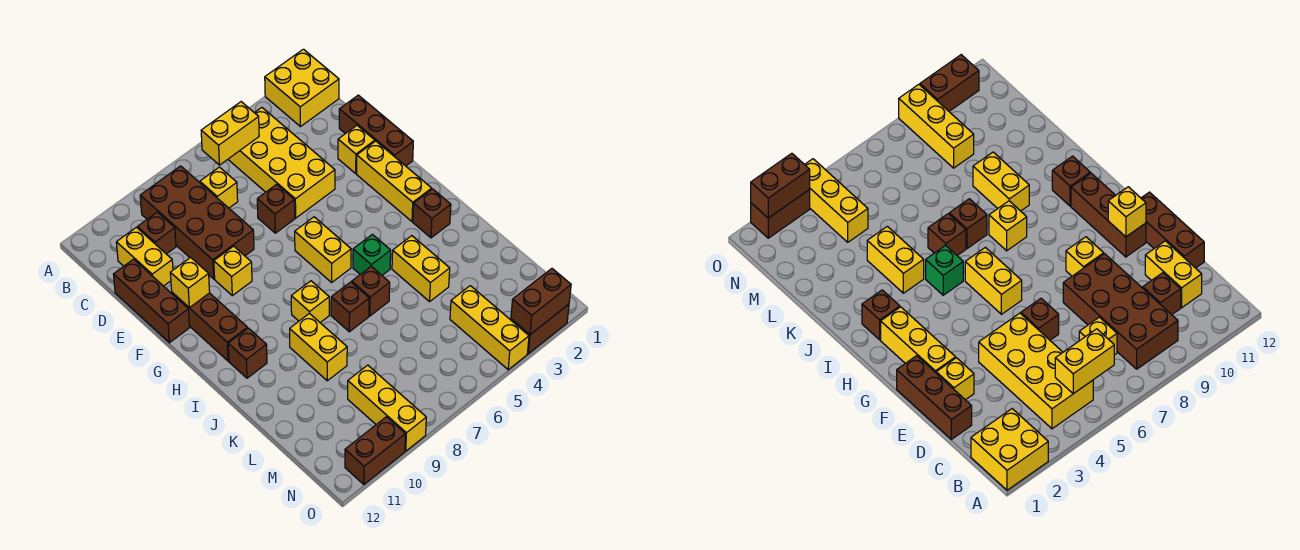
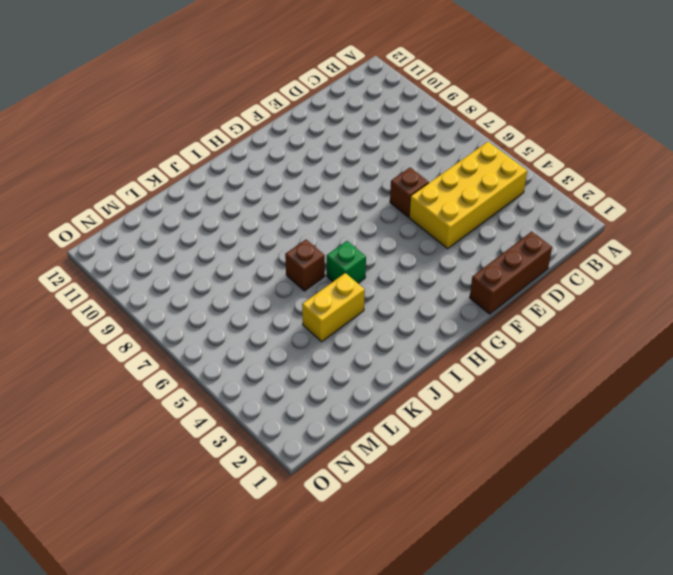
none -> yellow 2x2 brick [265,49,339,127]
none -> brown 2x4 brick [140,166,254,279]
none -> yellow 1x1 brick [200,167,238,208]

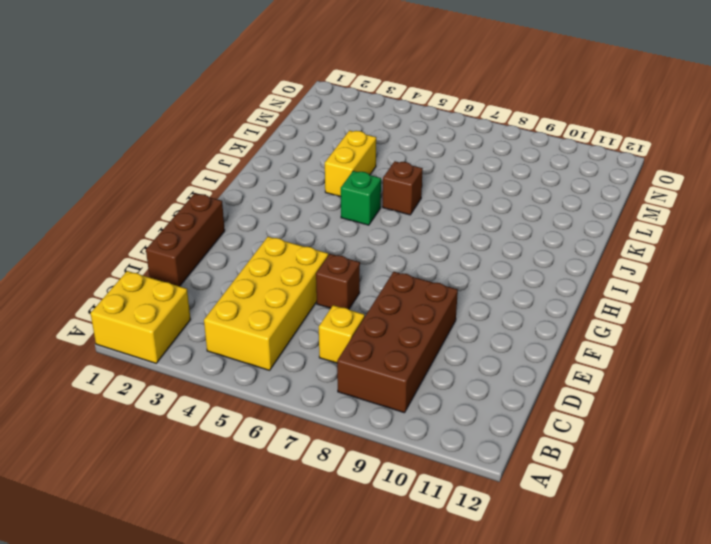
none -> brown 1x1 brick [138,212,176,254]
none -> yellow 1x2 brick [116,227,173,286]
none -> brown 1x3 brick [113,259,190,343]

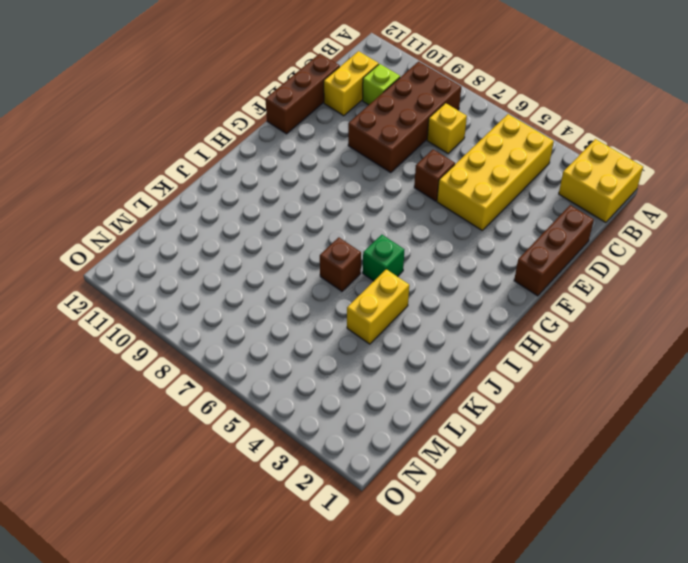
lime 1x1 brick [363,64,400,105] -> brown 1x1 brick [138,212,176,254]
none -> yellow 1x1 brick [338,125,375,173]
none -> yellow 1x3 brick [357,141,432,222]
none -> yellow 1x1 brick [214,246,252,296]

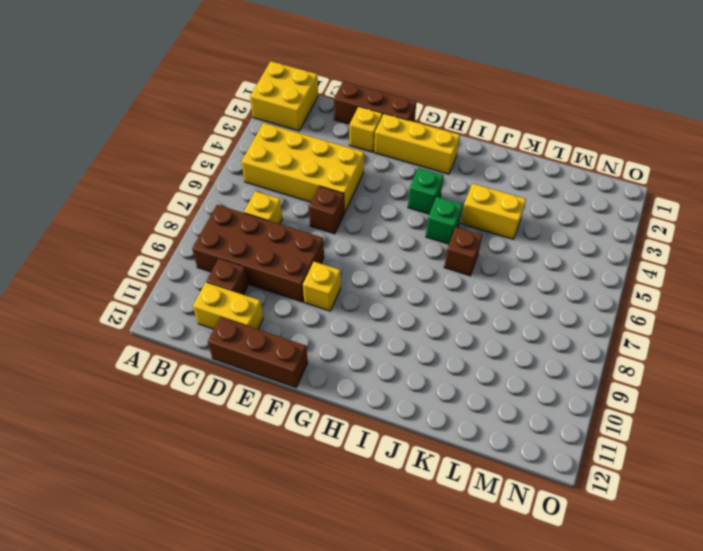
green 1x1 brick [408,168,444,214] -> none
none -> brown 1x3 brick [172,293,247,361]
none -> yellow 1x2 brick [295,217,351,282]
none -> brown 1x1 brick [413,189,451,238]

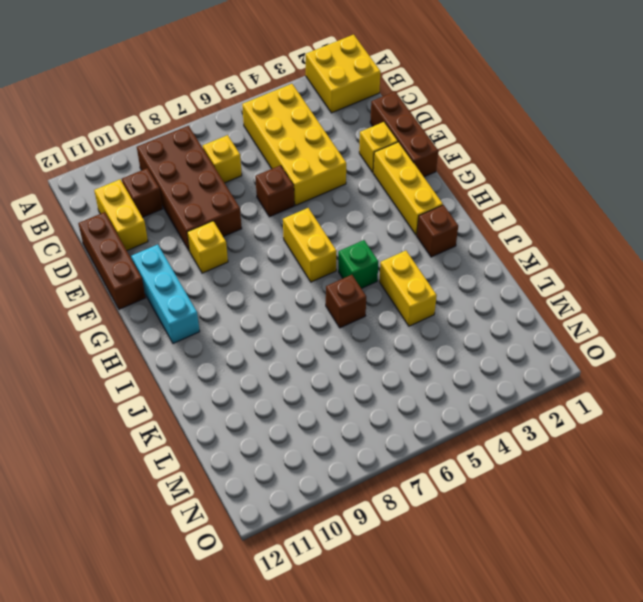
cyan 1x3 brick [131,245,200,344] -> brown 1x3 brick [172,293,247,361]
none -> yellow 1x1 brick [291,281,329,322]
none -> brown 1x1 brick [228,328,267,378]
none -> brown 1x1 brick [331,282,369,332]

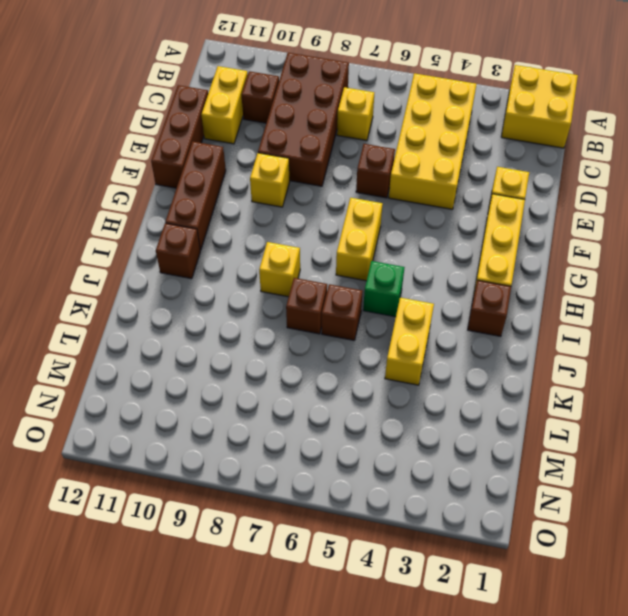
none -> brown 1x3 brick [339,95,413,166]
none -> yellow 1x2 brick [290,313,347,381]
none -> yellow 1x3 brick [450,286,529,370]

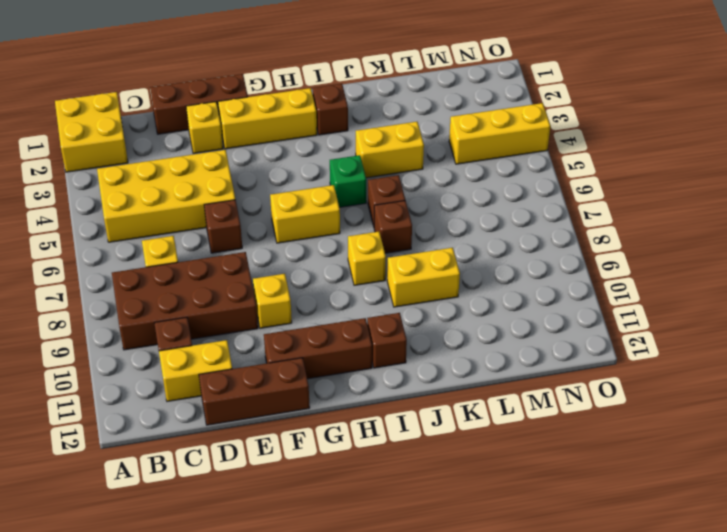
none -> yellow 1x3 brick [348,365,426,451]
none -> brown 1x2 brick [511,304,569,354]
none -> brown 1x2 brick [345,417,405,484]

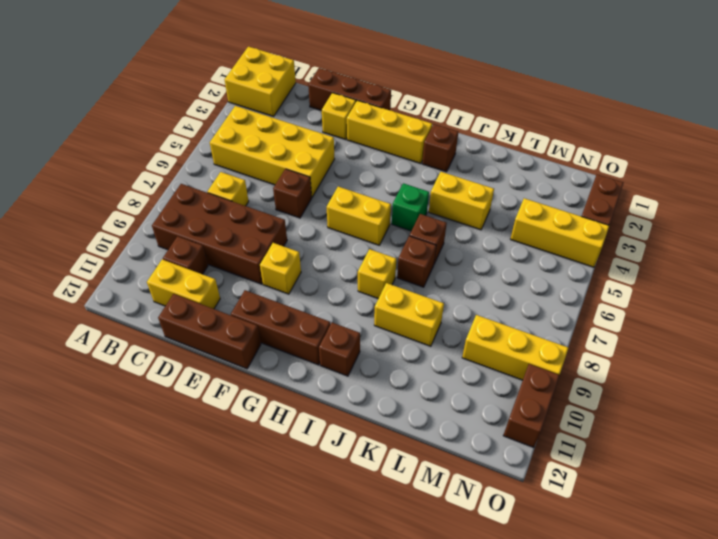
none -> yellow 1x2 brick [201,102,259,165]
none -> yellow 1x1 brick [170,257,210,308]
none -> brown 1x2 brick [511,269,571,335]

